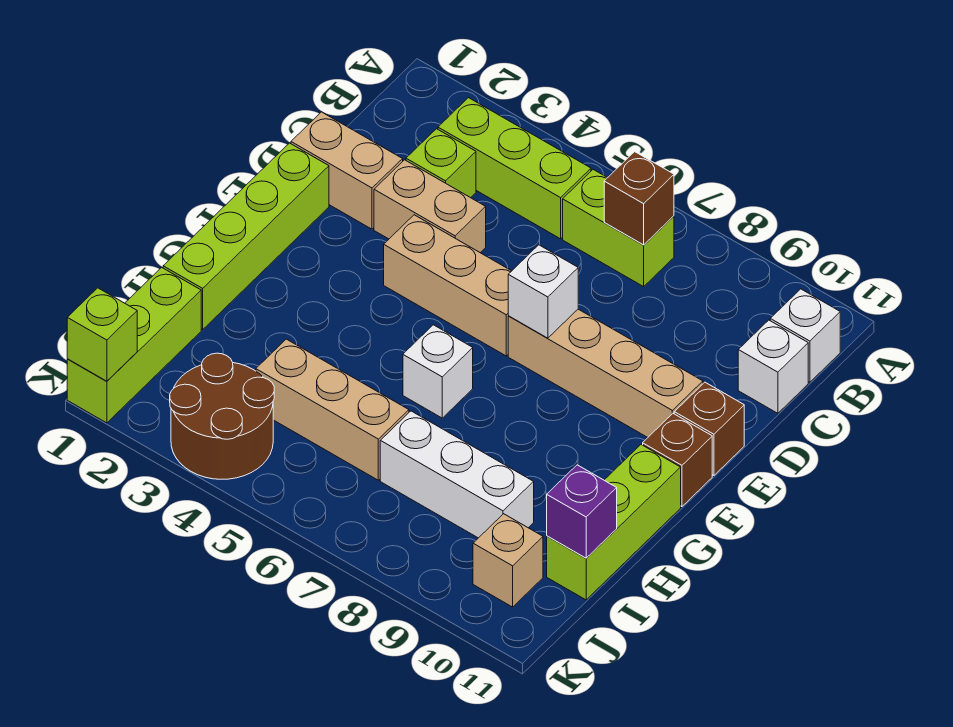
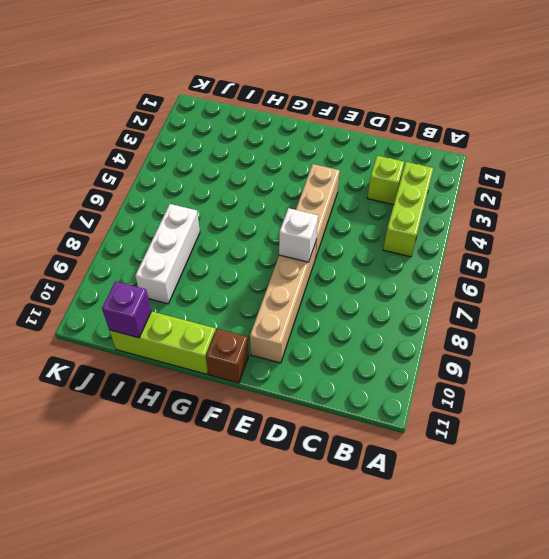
none -> lime 1x2 brick [563,170,674,287]
none -> white 1x1 brick [770,289,840,382]
none -> white 1x1 brick [738,320,808,413]

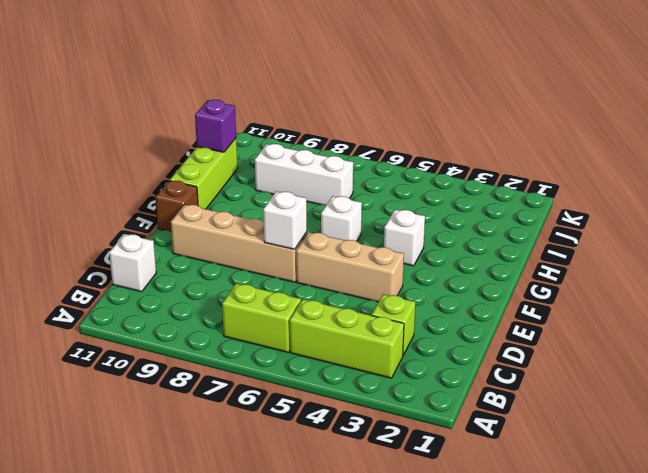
white 1x1 brick [384,210,425,266] -> white 1x1 brick moved to [770,289,840,382]
none -> tan 1x2 brick [291,112,403,229]
none -> tan 1x2 brick [374,160,486,253]
none -> lime 1x4 brick [163,143,329,330]

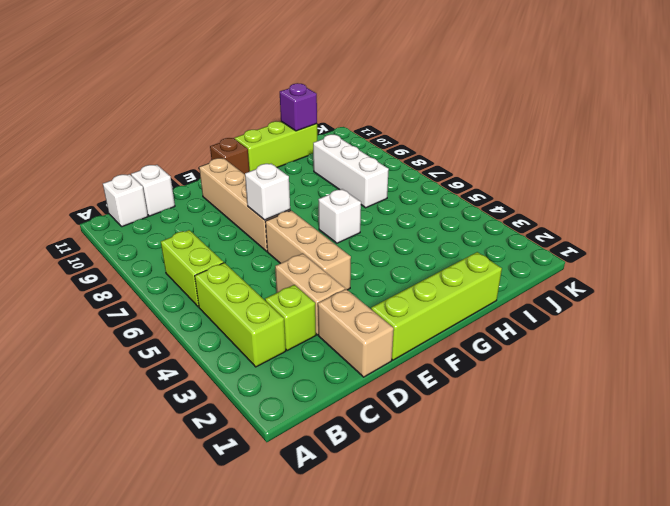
none -> brown 1x1 brick [674,382,744,475]
none -> lime 1x3 brick [67,267,201,423]
none -> tan 1x3 brick [256,339,409,480]

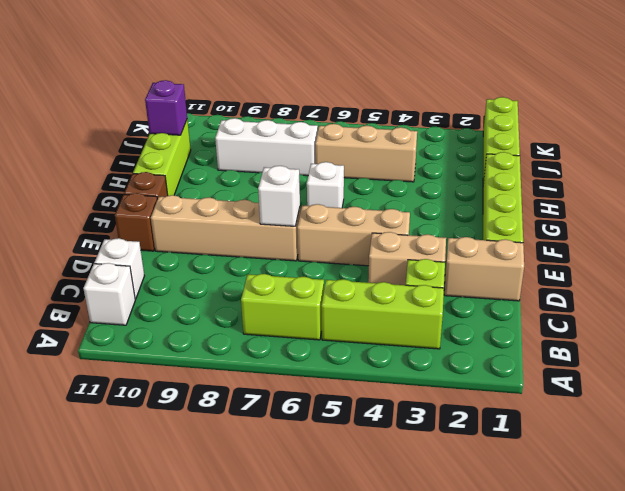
none -> brown 2x2 round brick [170,353,274,479]
none -> tan 1x1 brick [473,514,543,607]
none -> brown 1x1 brick [604,152,674,245]

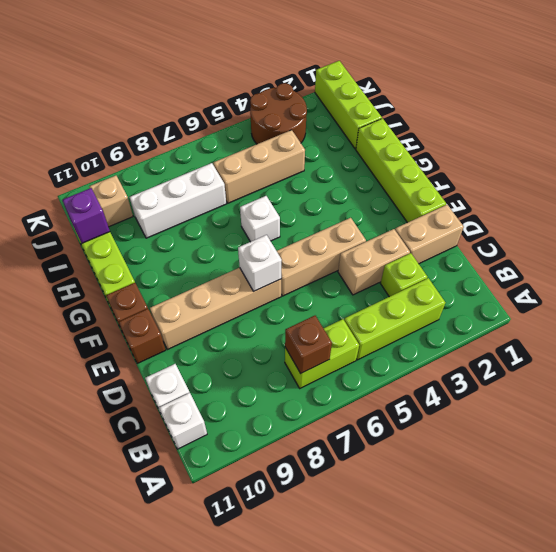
none -> lime 1x1 brick [67,288,137,381]

